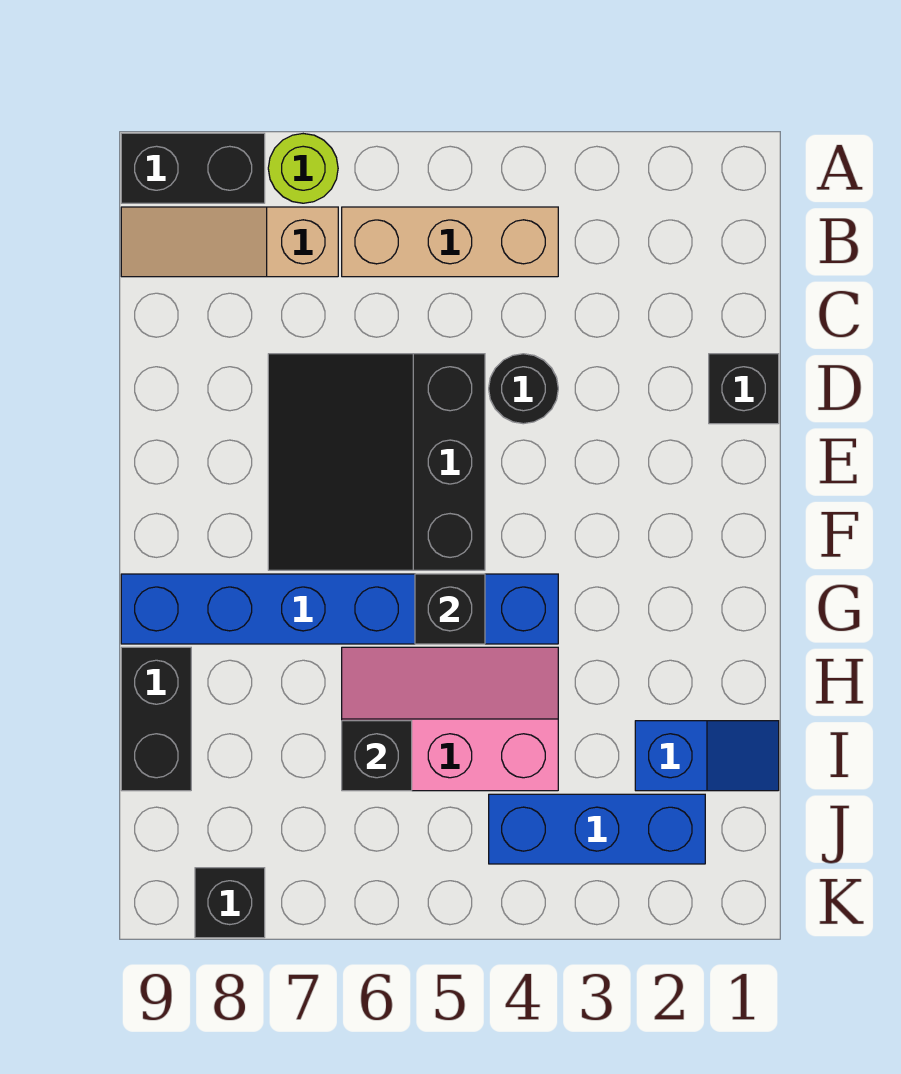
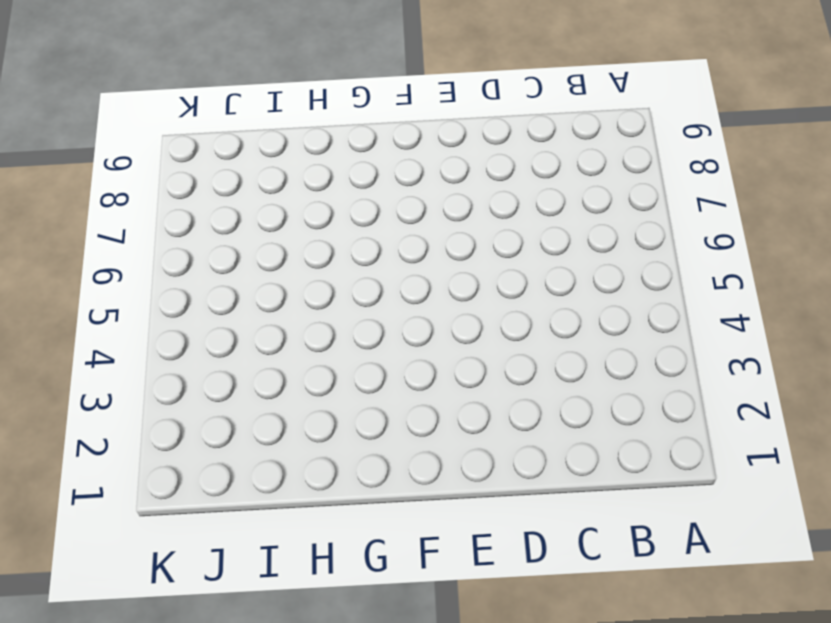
none -> lime 1x1 round brick [268,134,338,203]
none -> black 1x2 brick [121,133,265,203]
none -> tan 1x3 brick [342,207,558,277]

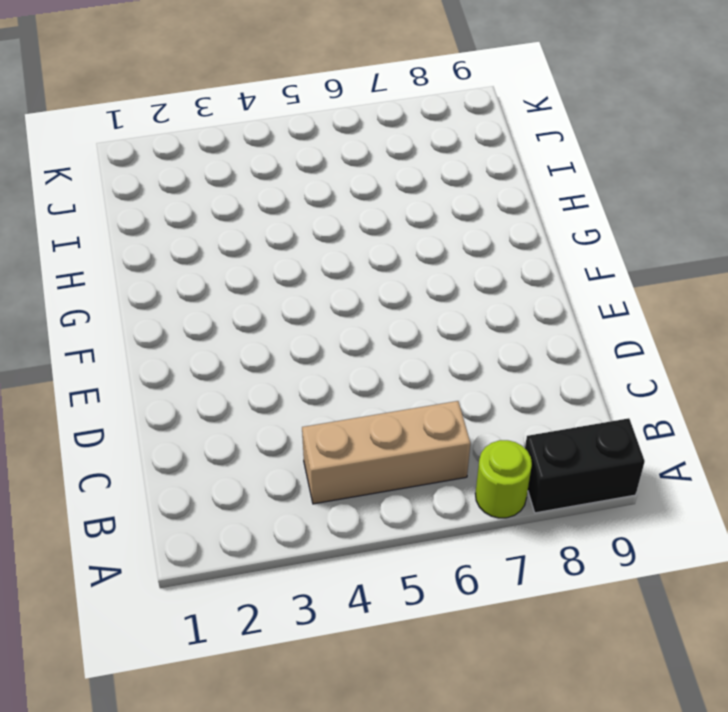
none -> tan 1x3 slope [121,207,338,277]
none -> black 1x1 brick [709,354,779,424]
none -> black 1x1 round brick [489,354,558,424]

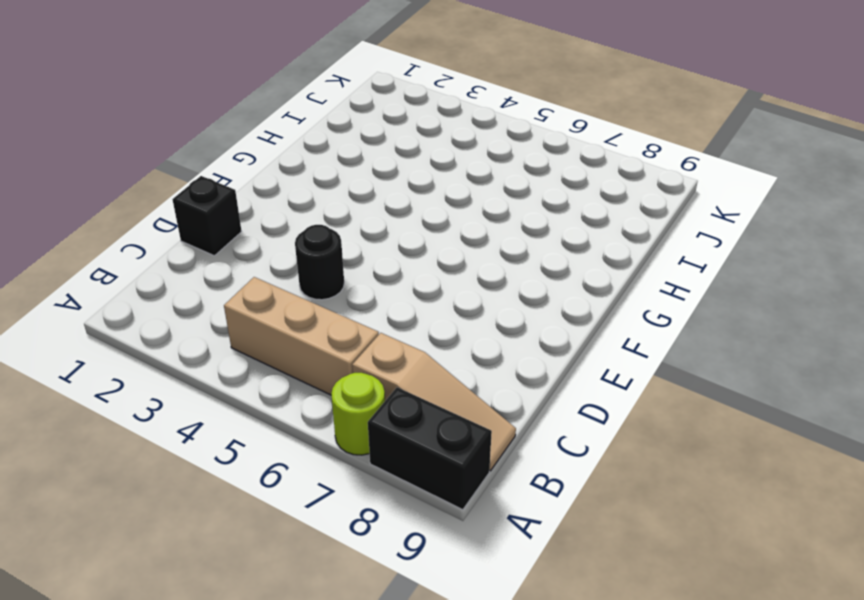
none -> black 3x3 slope [268,354,485,570]
none -> blue 1x6 brick [121,574,558,644]
none -> pink 2x3 slope [342,647,558,791]

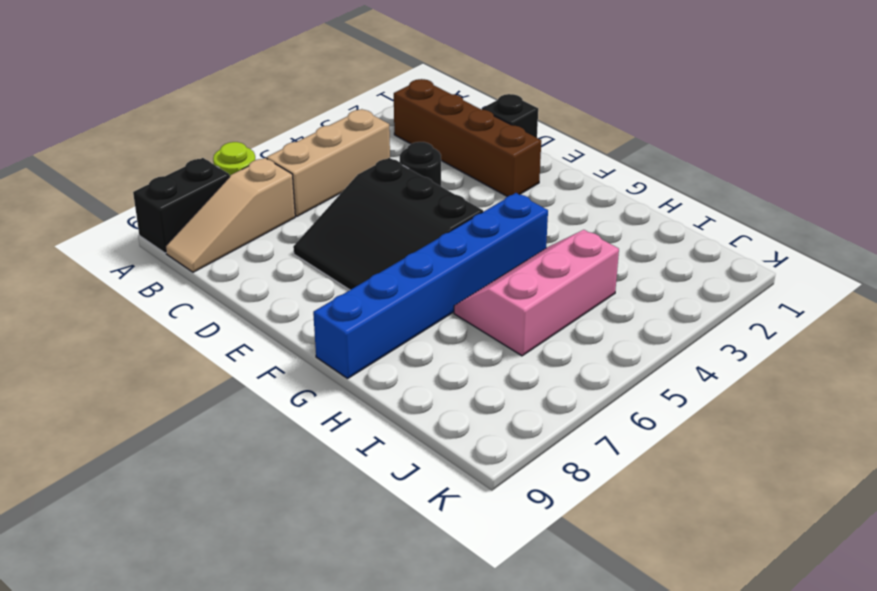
brown 1x4 brick [394,79,541,197] -> none
none -> black 1x2 brick [121,647,191,791]
none -> blue 1x2 slope [635,721,779,791]
none -> blue 1x3 brick [489,794,705,864]

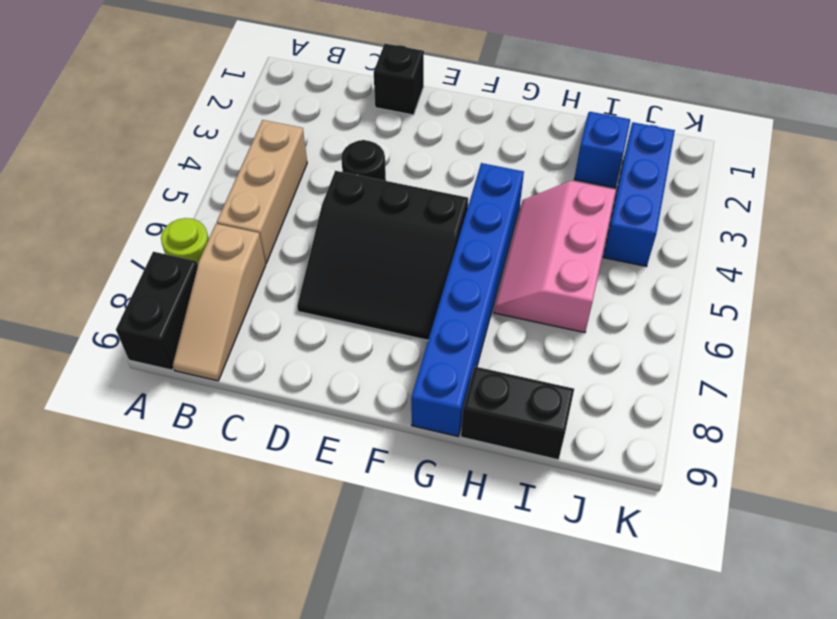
none -> black 1x1 brick [195,868,265,938]
none -> black 1x1 brick [415,574,485,644]
none -> black 1x1 brick [342,721,412,791]

